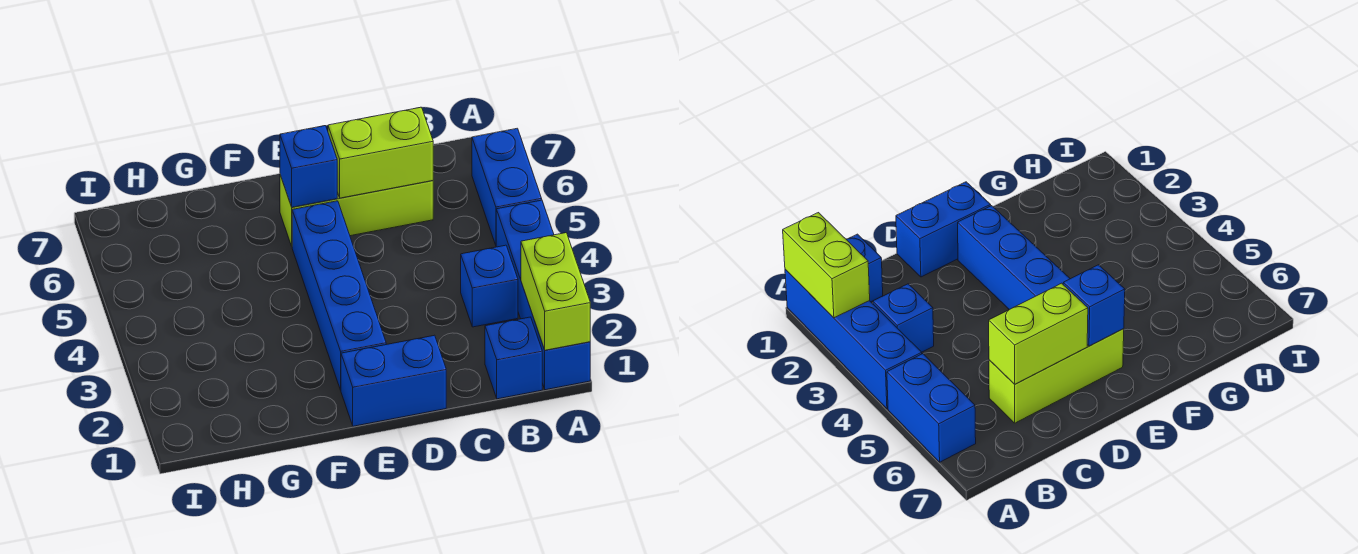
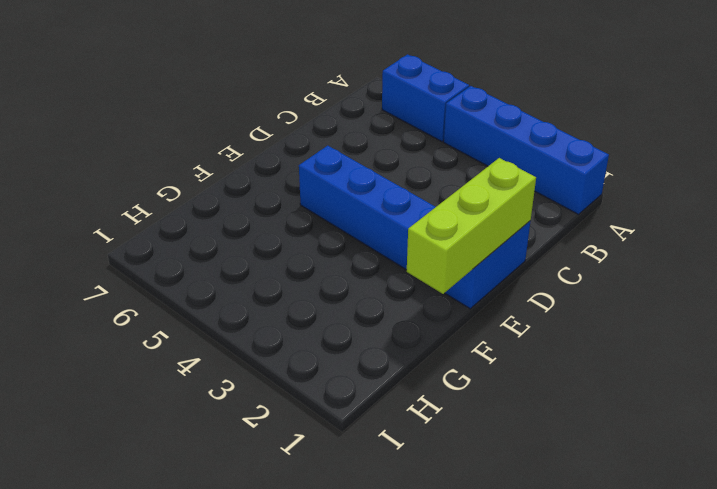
lime 1x3 brick [407,158,536,294] -> lime 1x3 brick moved to [280,175,433,246]
none -> blue 1x1 brick [485,317,542,399]
none -> blue 1x1 brick [461,245,518,327]

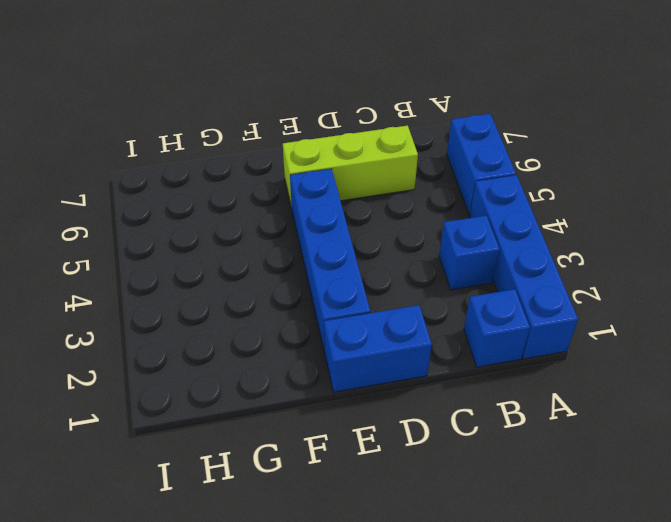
none -> lime 1x2 brick [521,233,590,350]
none -> lime 1x2 brick [328,107,433,198]

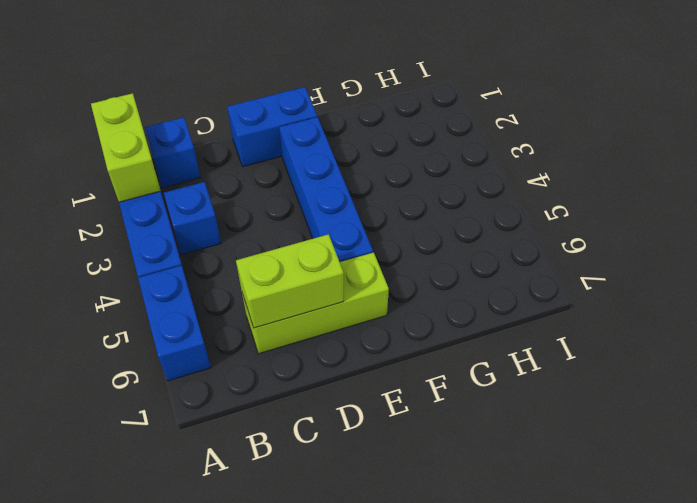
none -> blue 1x1 brick [280,126,337,207]

